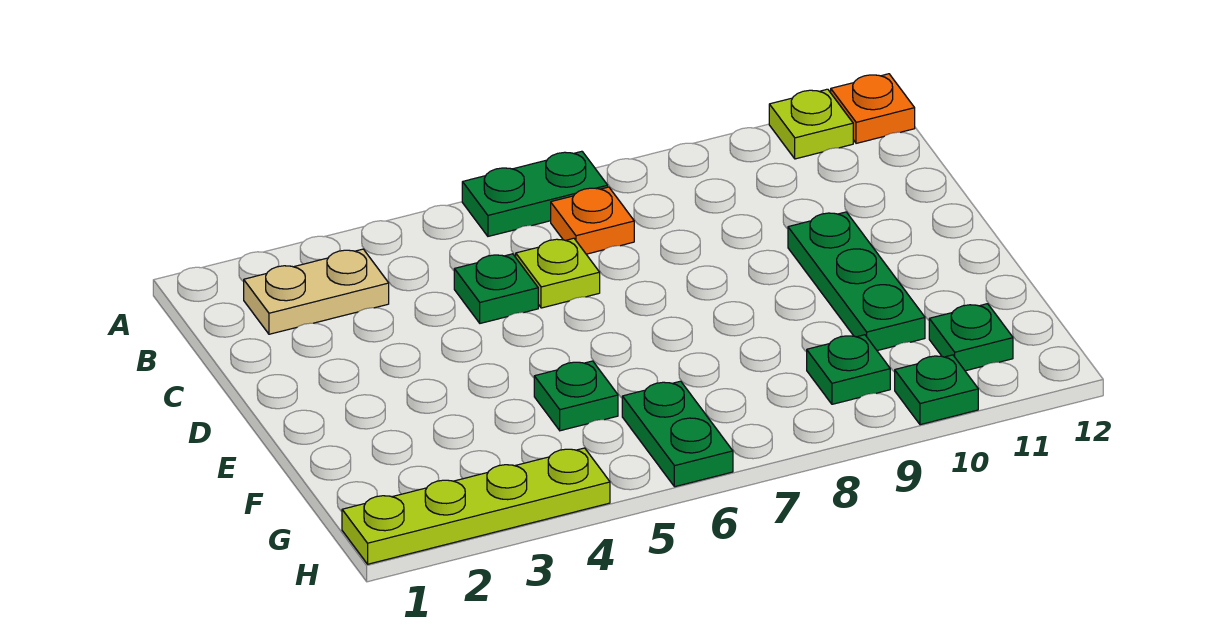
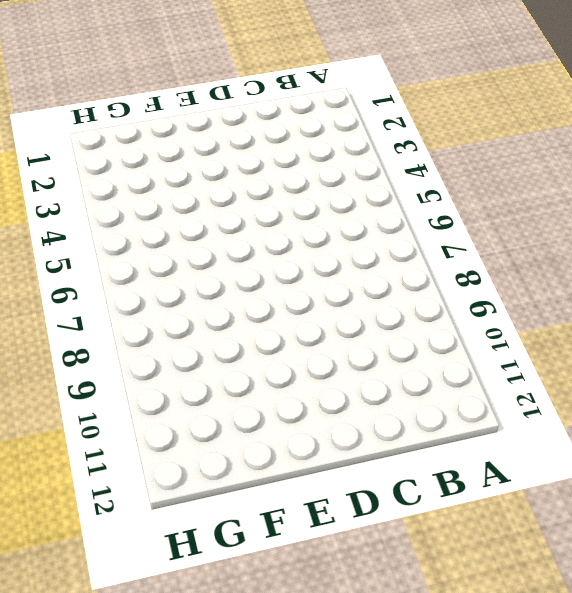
none -> green 1x2 plate [462,151,608,236]
none -> lime 1x1 plate [769,89,853,159]
none -> orange 1x1 plate [831,74,915,143]

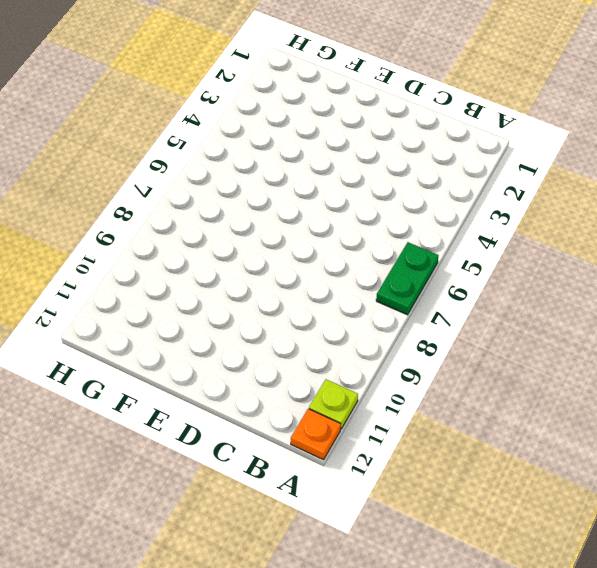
none -> tan 1x2 plate [244,249,389,334]
none -> orange 1x1 plate [551,187,634,254]
none -> green 1x1 plate [454,254,538,323]

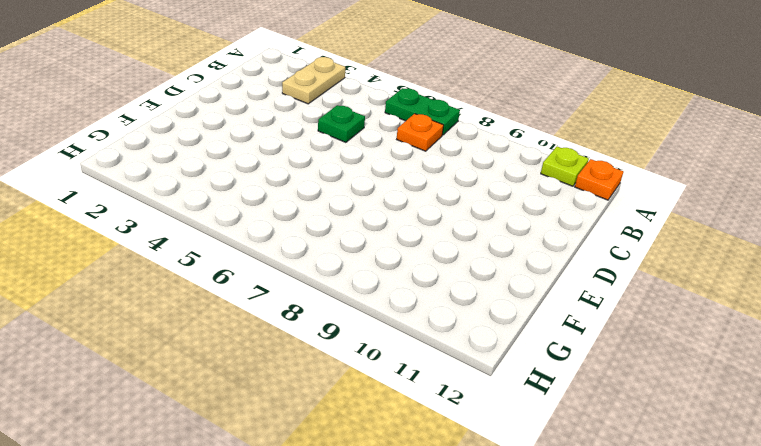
tan 1x2 plate [282,57,345,104] -> tan 1x2 plate turned to [244,249,389,334]
none -> lime 1x1 plate [516,238,600,308]
none -> green 1x3 plate [788,212,925,351]
none -> green 1x1 plate [534,361,618,431]

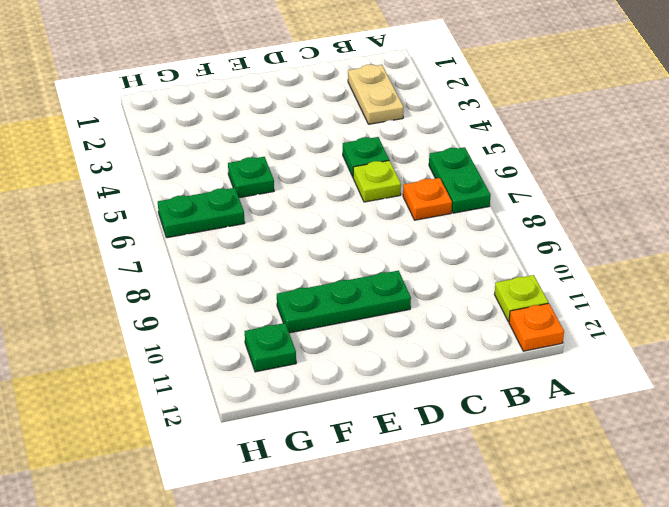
none -> green 1x1 plate [807,335,890,404]
none -> lime 1x4 plate [342,448,610,564]
none -> green 1x1 plate [895,355,978,425]

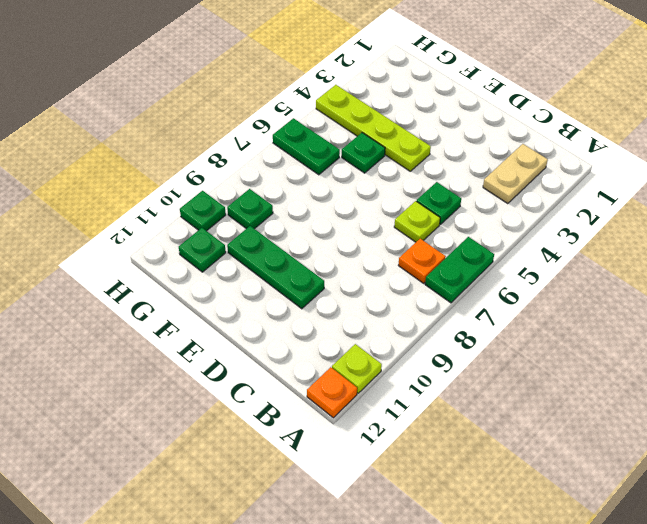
lime 1x4 plate [316,85,431,171] -> lime 1x4 plate turned to [342,448,610,564]

